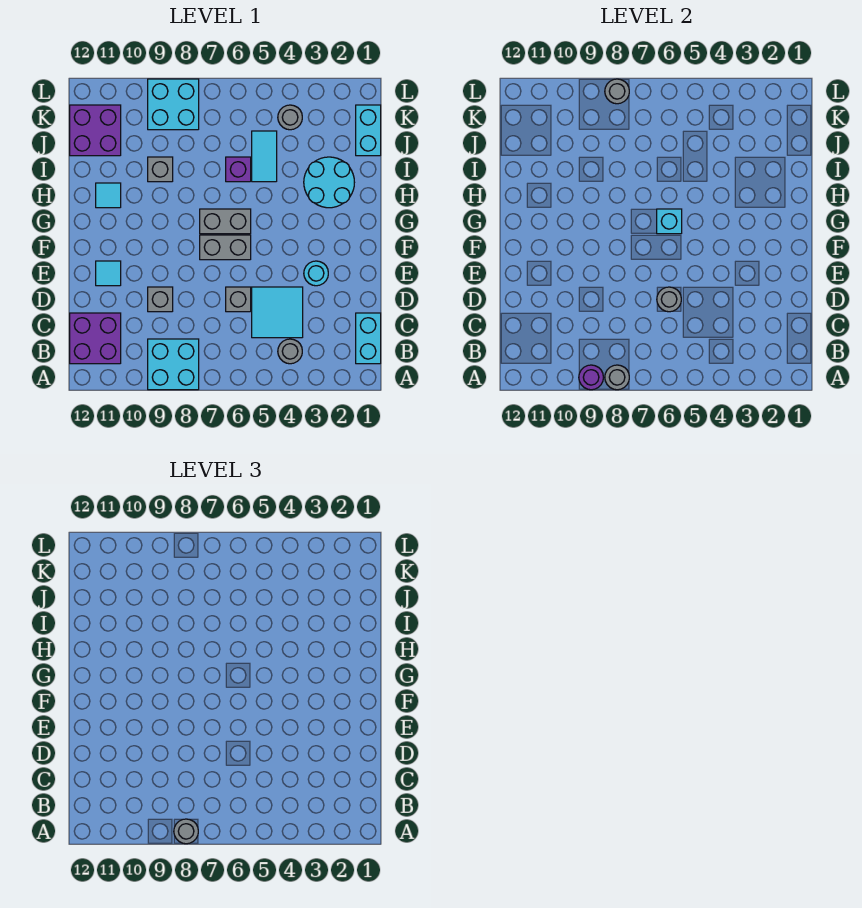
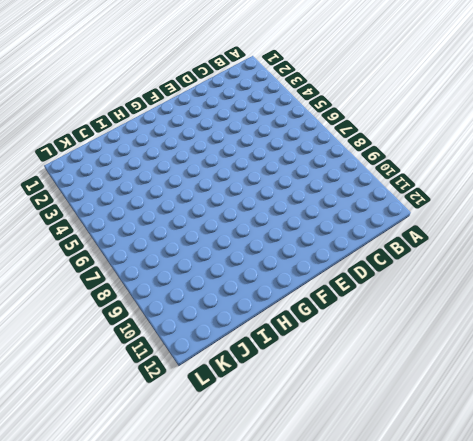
none -> cyan 2x2 brick [148,339,199,390]
none -> cyan 1x2 brick [356,313,381,364]
none -> grey 1x1 round brick [278,339,302,364]

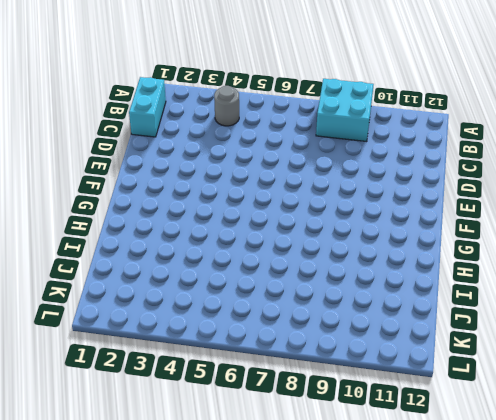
none -> purple 2x2 brick [70,313,121,364]
none -> cyan 2x2 tile [252,287,303,338]
none -> grey 1x1 brick [226,287,251,312]

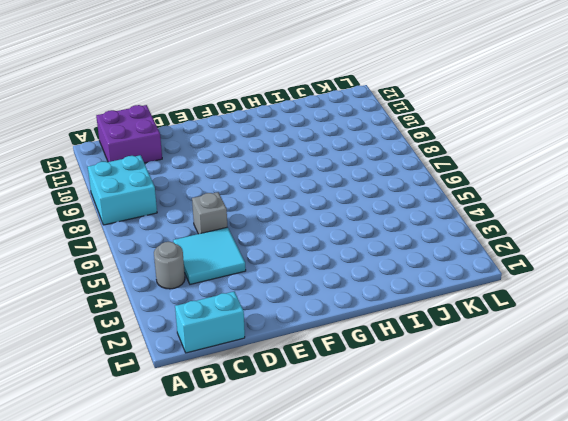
none -> grey 1x1 brick [148,287,173,312]
none -> cyan 1x1 round brick [304,261,328,286]
none -> cyan 1x1 tile [96,261,121,286]

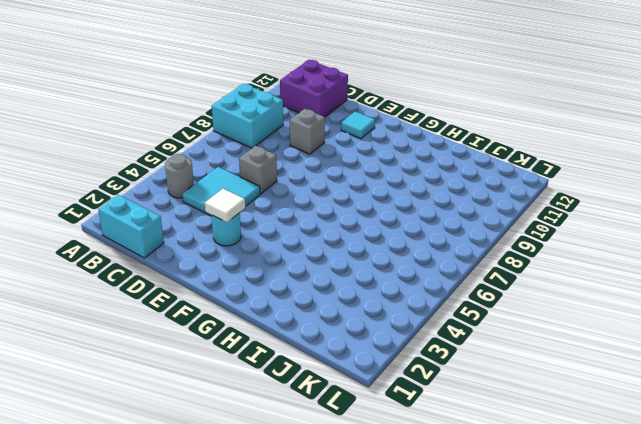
white 1x1 tile [205,189,245,222] -> none
none -> grey 1x2 brick [200,235,251,260]
none -> grey 1x2 brick [200,209,251,234]
none -> cyan 2x2 round brick [304,157,354,208]

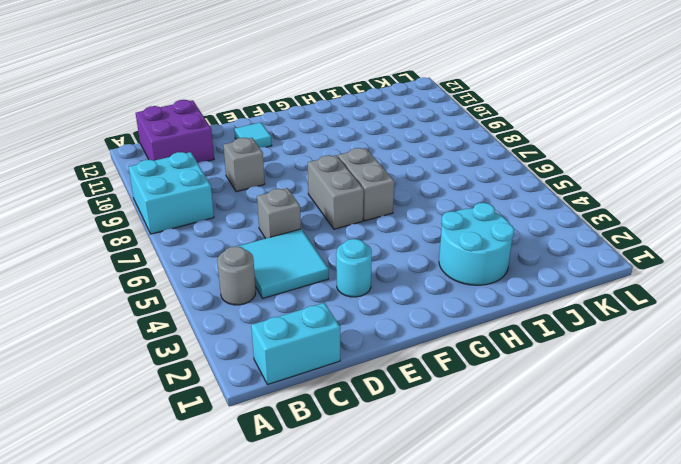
none -> cyan 1x1 tile [96,183,121,208]
none -> cyan 1x2 tile [252,131,277,182]
none -> purple 1x1 brick [226,157,251,182]

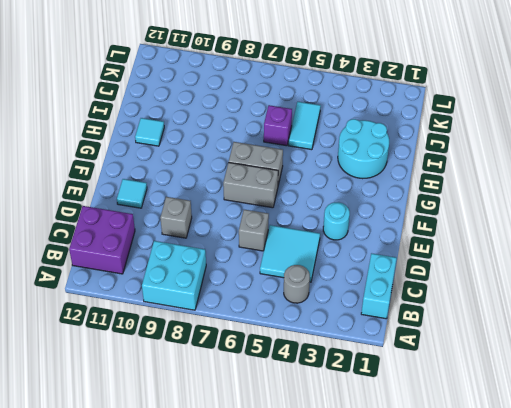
none -> grey 1x1 brick [148,157,173,182]
none -> cyan 1x2 brick [356,105,381,156]
none -> purple 2x2 brick [70,105,121,156]

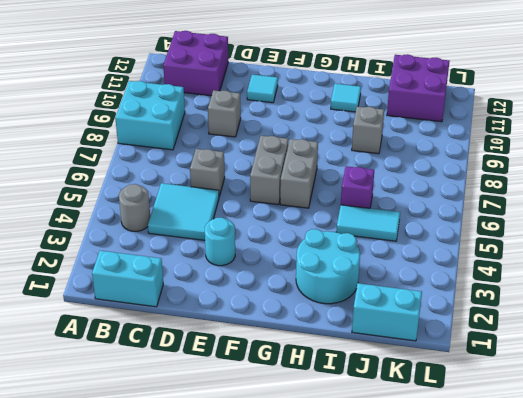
none -> grey 1x1 round brick [278,105,302,130]
none -> cyan 2x2 brick [148,79,199,130]
none -> grey 1x1 round brick [605,365,629,390]

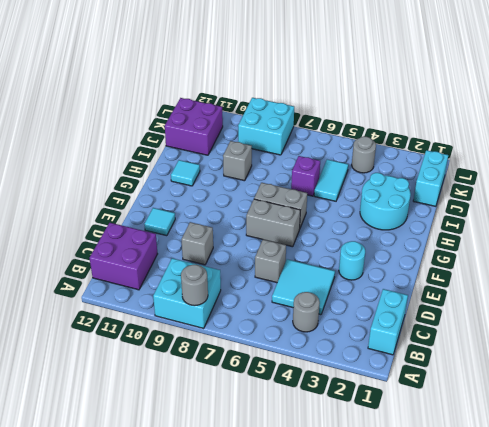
none -> purple 1x1 round brick [579,365,603,390]
none -> grey 1x1 round brick [657,287,681,312]
none -> cyan 1x1 brick [657,209,682,234]

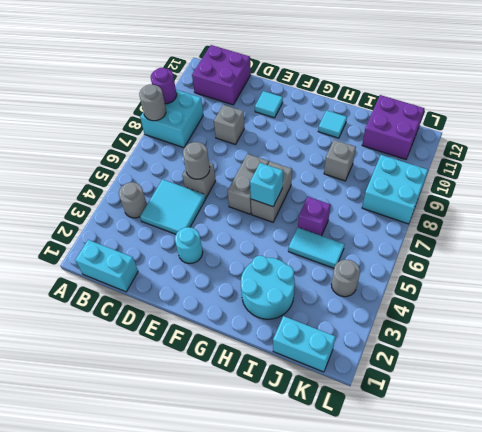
none -> grey 1x1 round brick [605,79,629,104]
none -> grey 1x1 round brick [174,819,198,844]

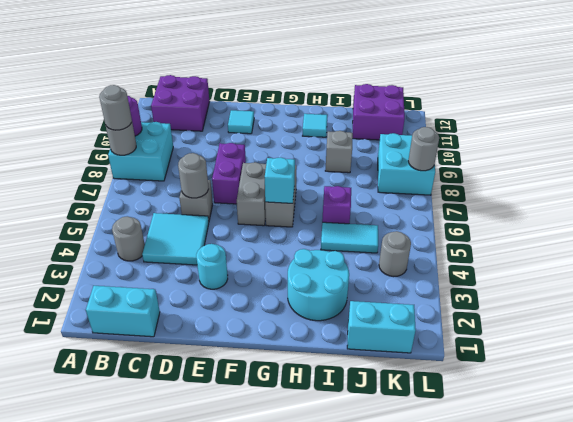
purple 1x2 brick [212,143,246,204] -> none
none -> grey 1x1 brick [148,287,173,312]

